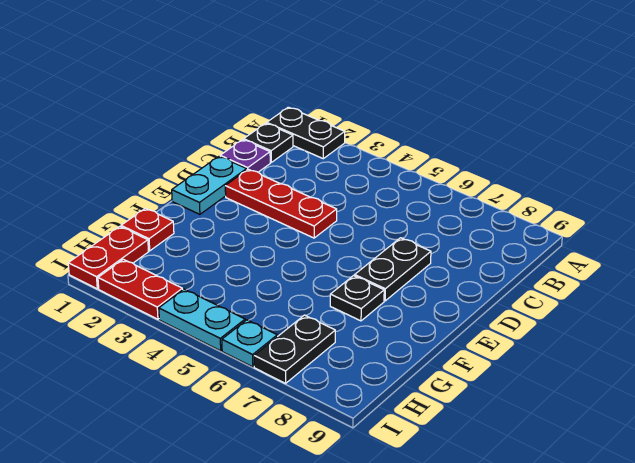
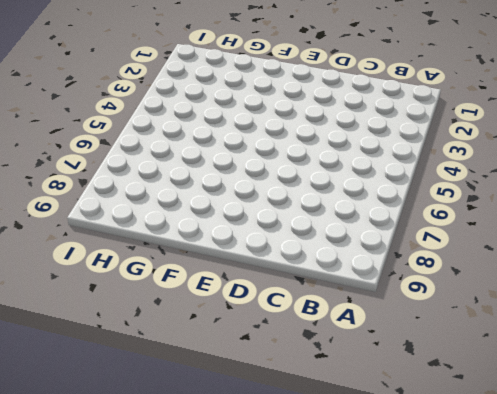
none -> black 1x2 plate [267,107,345,159]
none -> black 1x1 plate [244,123,293,162]
none -> purple 1x1 plate [220,140,270,172]

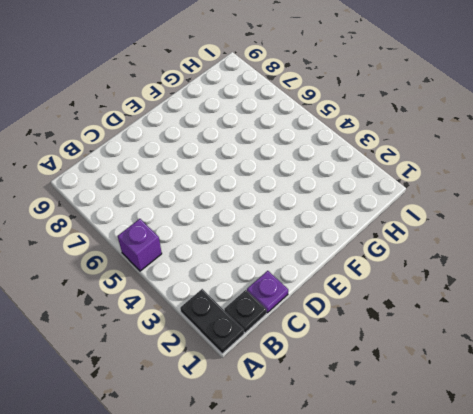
purple 1x1 brick [118,219,162,271] -> none
none -> cyan 1x2 plate [172,156,247,214]
none -> red 1x3 plate [225,169,337,238]
none -> black 1x2 plate [355,238,431,301]

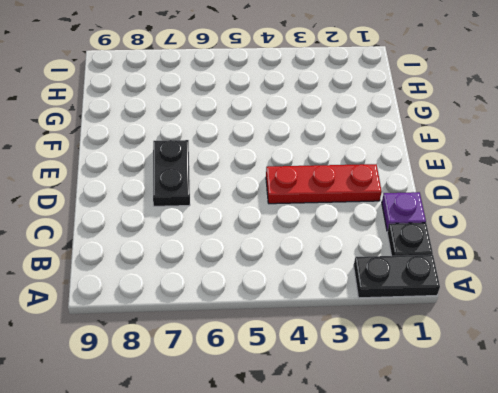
none -> cyan 1x2 plate [172,156,247,214]
none -> black 1x1 plate [330,276,384,321]
none -> red 1x1 plate [121,208,174,251]

